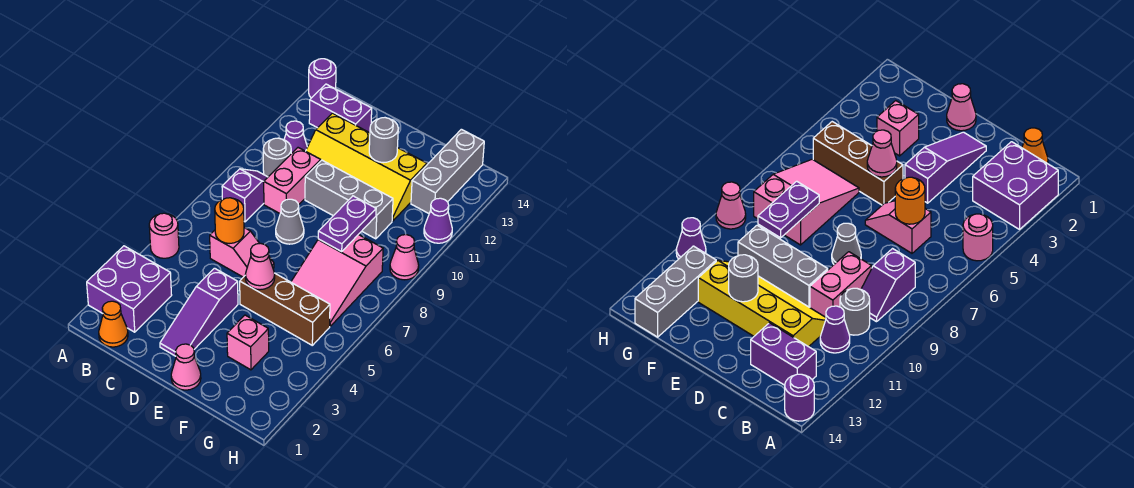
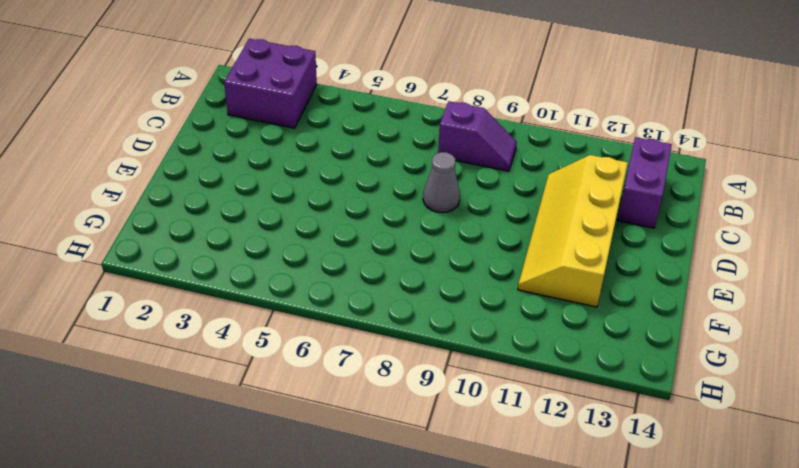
none -> pink 1x1 round brick [149,213,179,258]
none -> purple 1x1 round brick [309,59,336,98]
none -> orange 1x1 cone [99,301,128,347]

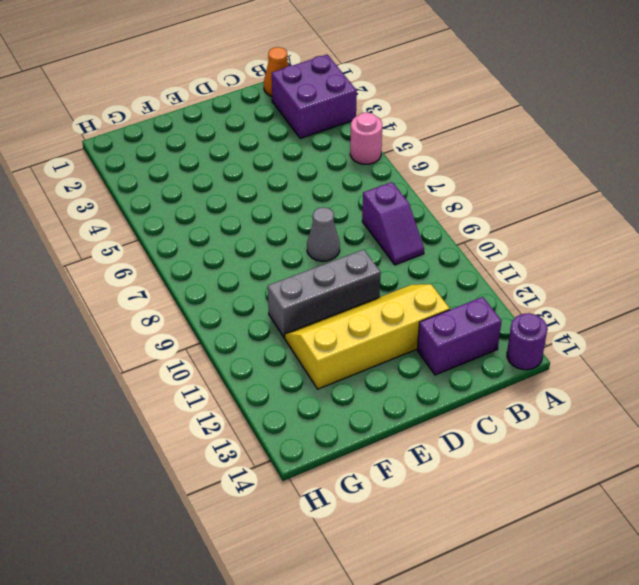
none -> grey 1x1 round brick [263,138,291,177]
none -> purple 1x1 cone [284,121,307,154]
none -> pink 1x2 slope [210,228,274,277]

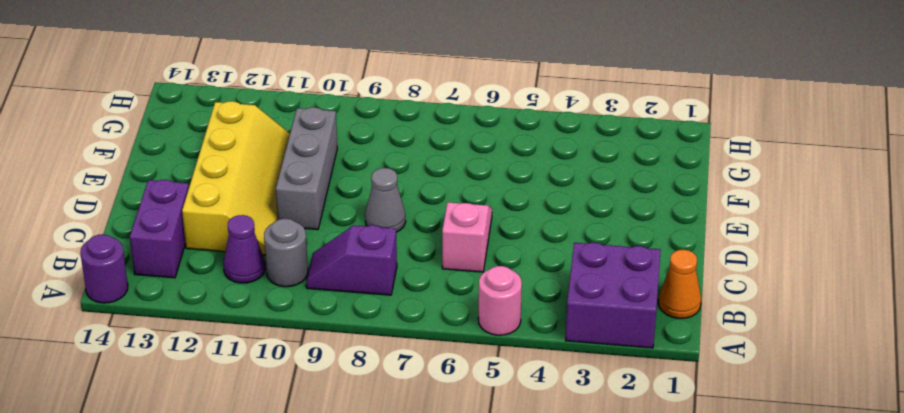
none -> pink 1x2 brick [264,148,321,213]
none -> purple 1x3 slope [160,268,238,356]
none -> pink 1x1 cone [171,344,201,390]

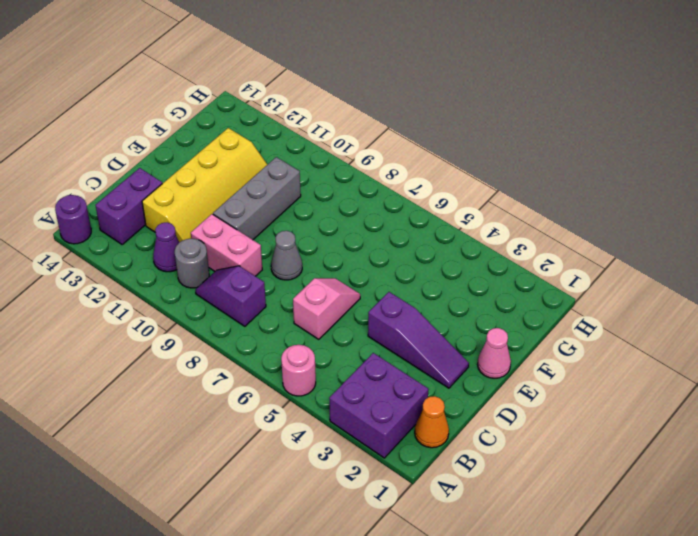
none -> brown 1x3 brick [240,273,330,345]
none -> pink 1x1 brick [227,315,269,370]
none -> pink 2x3 slope [291,235,383,326]

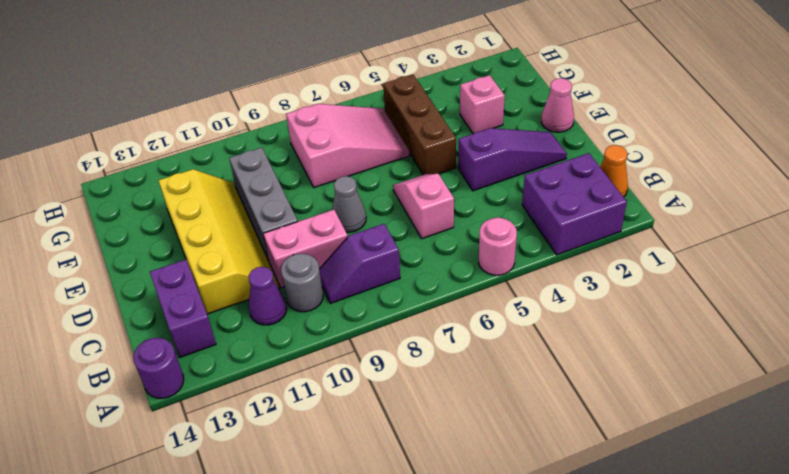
none -> grey 1x3 brick [411,129,484,213]
none -> pink 1x1 cone [390,235,419,280]
none -> purple 1x1 cone [424,198,452,243]

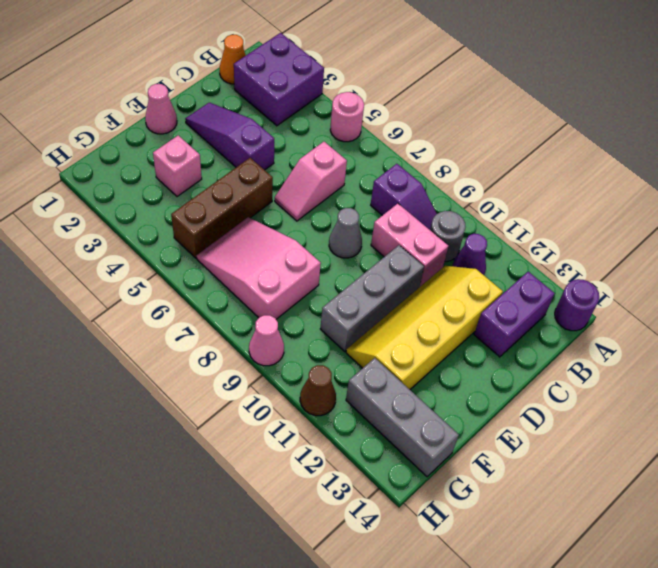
brown 1x1 cone [300,365,336,416] -> purple 1x1 cone [424,198,452,243]
none -> orange 1x1 round brick [215,198,244,243]
none -> pink 1x1 cone [245,243,275,290]
none -> grey 1x1 round brick [369,118,398,163]

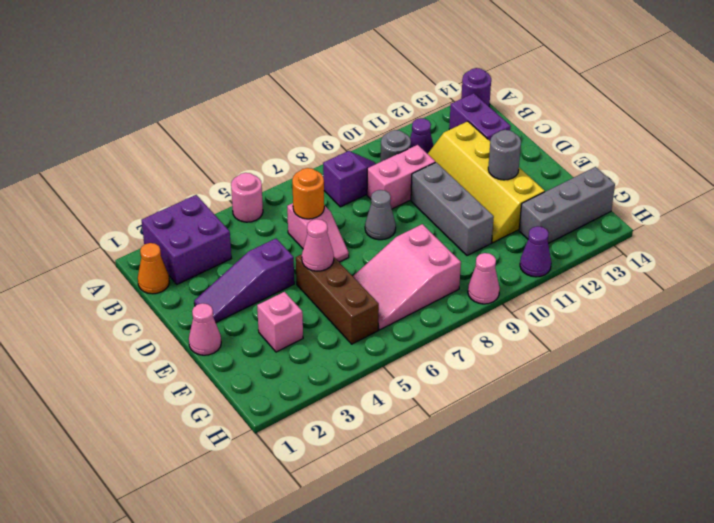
none -> purple 1x2 plate [318,196,376,251]

